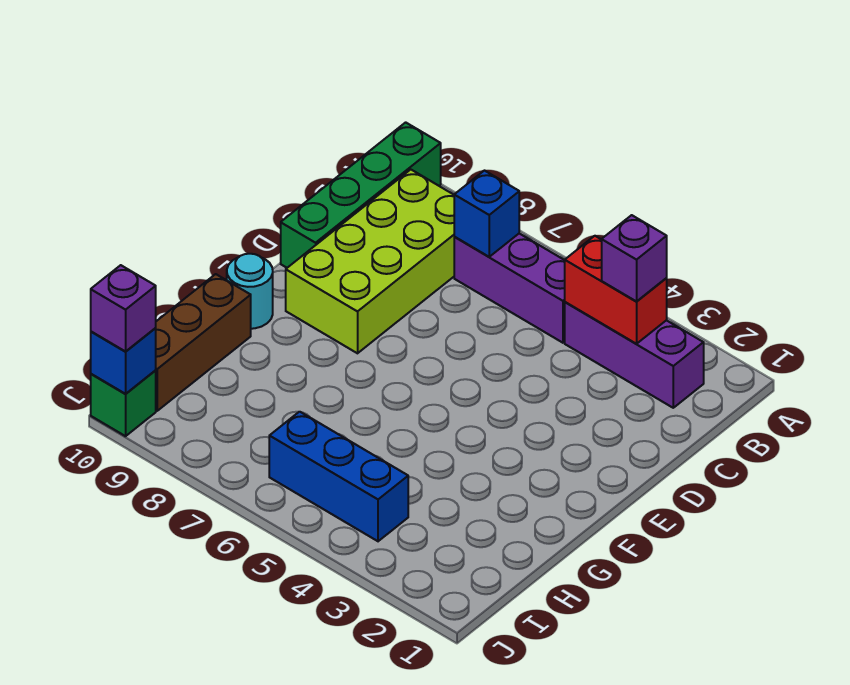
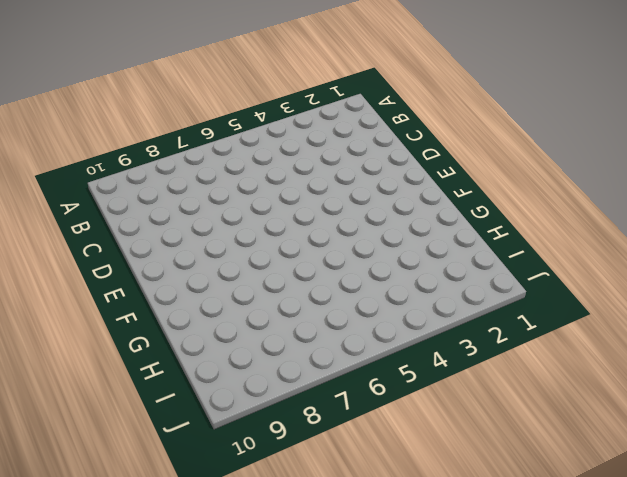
none -> green 1x4 brick [281,122,441,268]
none -> purple 1x3 brick [565,302,704,408]
none -> purple 1x3 brick [454,233,565,343]

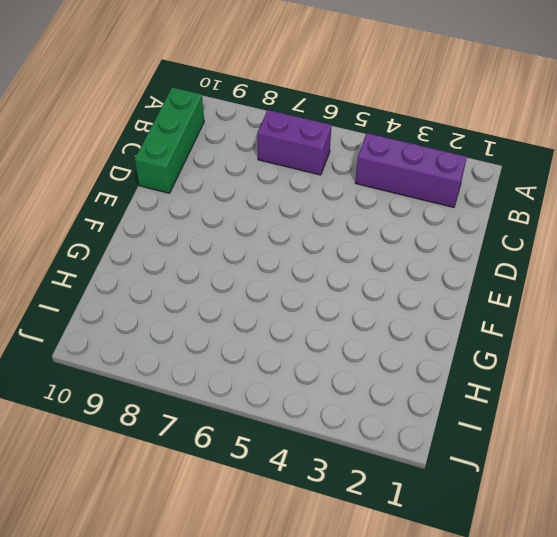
purple 1x2 brick [257,110,331,175] -> purple 1x3 brick [454,233,565,343]
green 1x3 brick [135,87,204,193] -> green 1x4 brick [281,122,441,268]
none -> lime 2x4 brick [286,170,454,353]
none -> cyan 1x1 round brick [227,254,273,329]
none -> brown 1x3 brick [156,274,251,411]

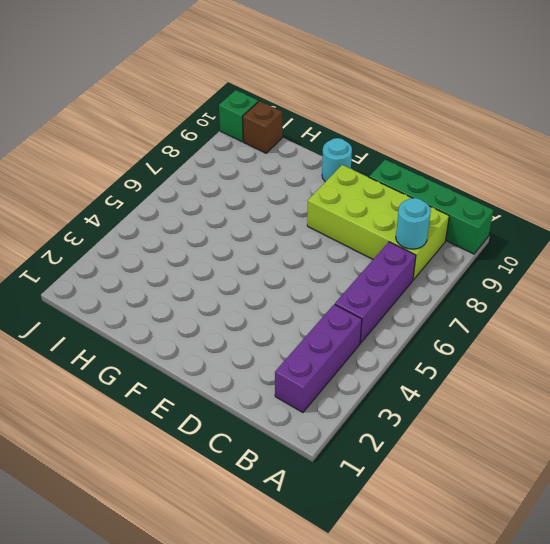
cyan 1x1 round brick [396,198,431,249] -> none
brown 1x1 brick [243,101,282,153] -> brown 1x3 brick [156,274,251,411]
none -> blue 1x3 brick [269,412,408,541]
none -> red 1x2 brick [565,236,667,344]
none -> blue 1x1 brick [454,171,519,257]

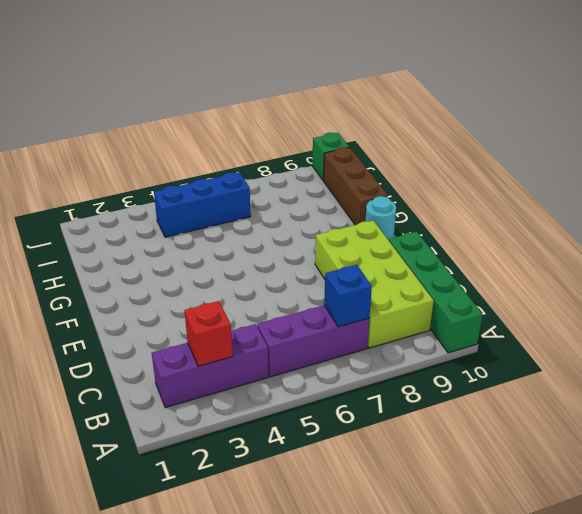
red 1x1 brick [184,301,233,366] -> red 1x2 brick [565,236,667,344]
none -> blue 1x1 brick [91,328,156,394]
none -> purple 1x1 brick [602,215,667,301]
none -> purple 1x1 brick [91,265,156,351]

